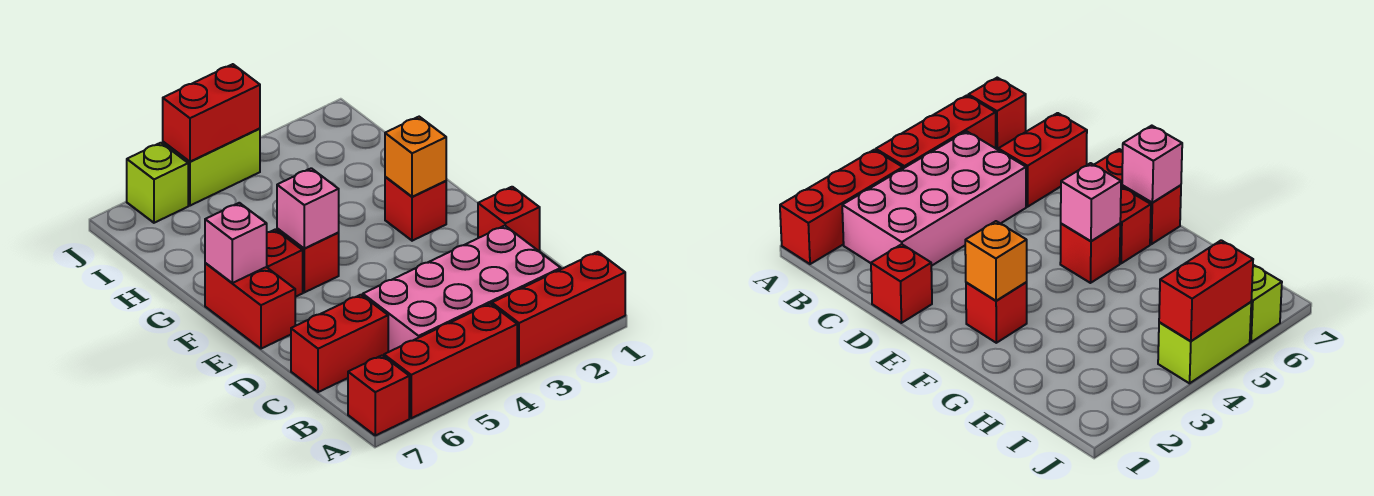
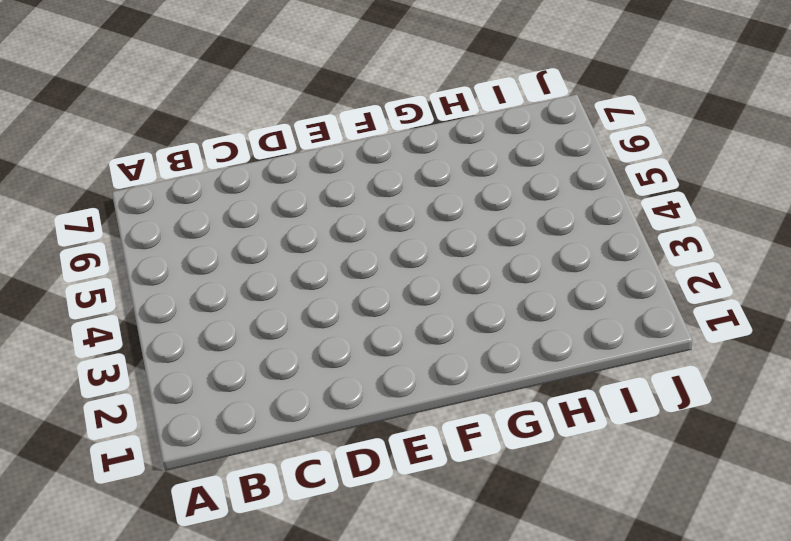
none -> red 1x3 brick [492,252,625,367]
none -> red 1x3 brick [384,304,517,418]
none -> red 1x1 brick [348,355,409,435]

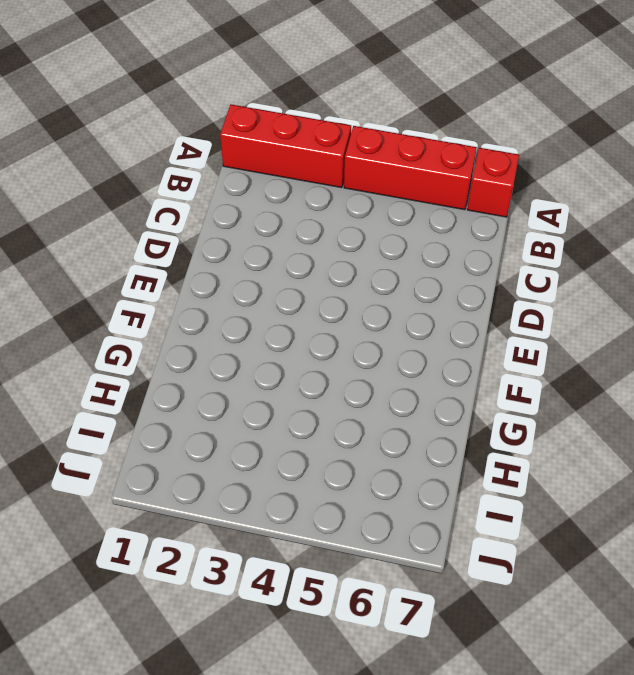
none -> pink 2x4 brick [363,226,561,352]
none -> red 1x2 brick [291,295,388,392]
none -> red 1x1 brick [478,187,540,251]

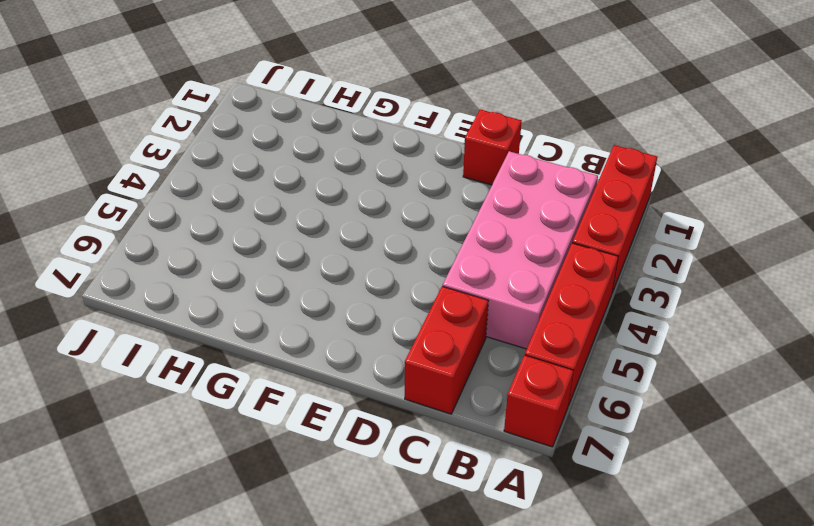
none -> red 1x2 brick [205,263,295,349]
none -> red 1x1 brick [385,177,446,241]
none -> red 1x1 brick [277,228,339,292]

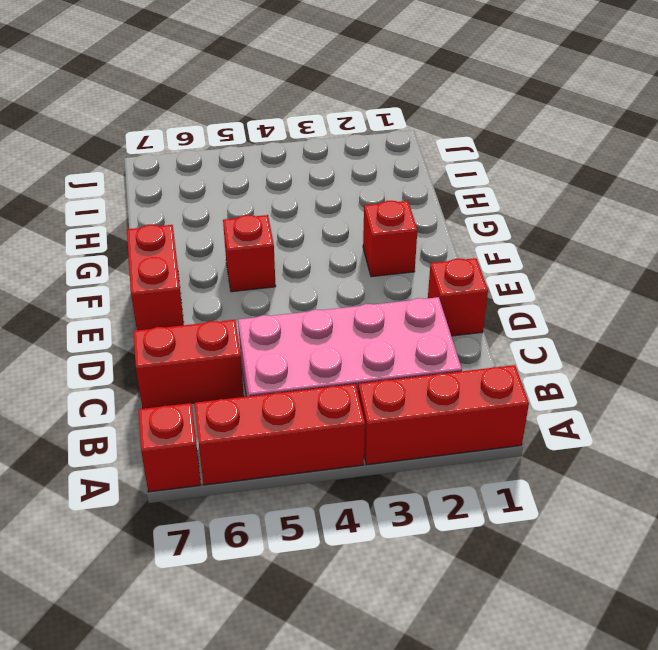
none -> red 1x1 brick [267,229,303,297]
none -> lime 1x2 brick [163,128,260,206]
none -> lime 1x1 brick [127,143,188,223]

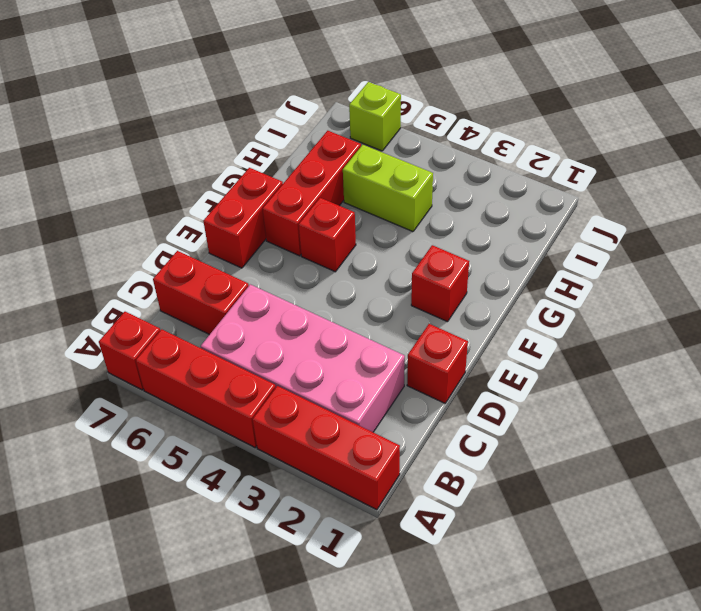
red 1x3 brick [263,131,361,256] -> red 1x1 brick [267,229,303,297]
lime 1x2 brick [343,145,433,232] -> lime 1x2 brick moved to [163,128,260,206]
none -> orange 1x1 brick [385,117,446,197]
none -> pink 1x1 brick [277,168,339,248]
none -> pink 1x1 brick [205,203,267,283]

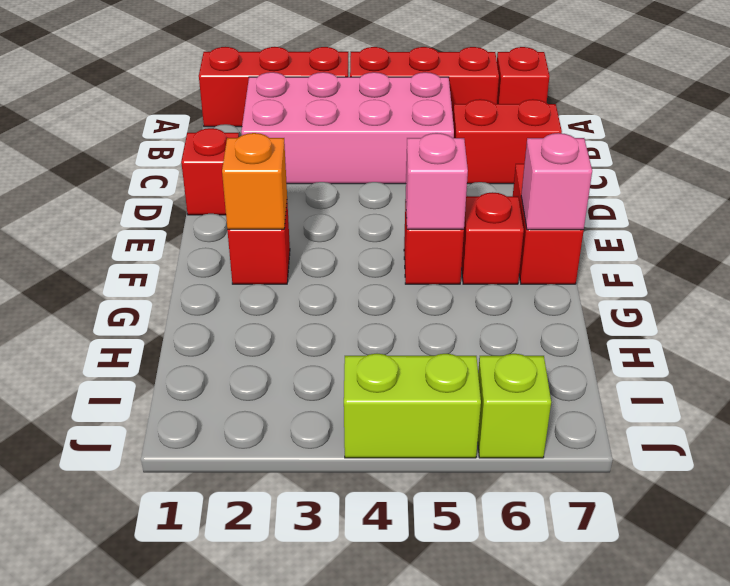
none -> red 1x2 brick [163,64,260,162]

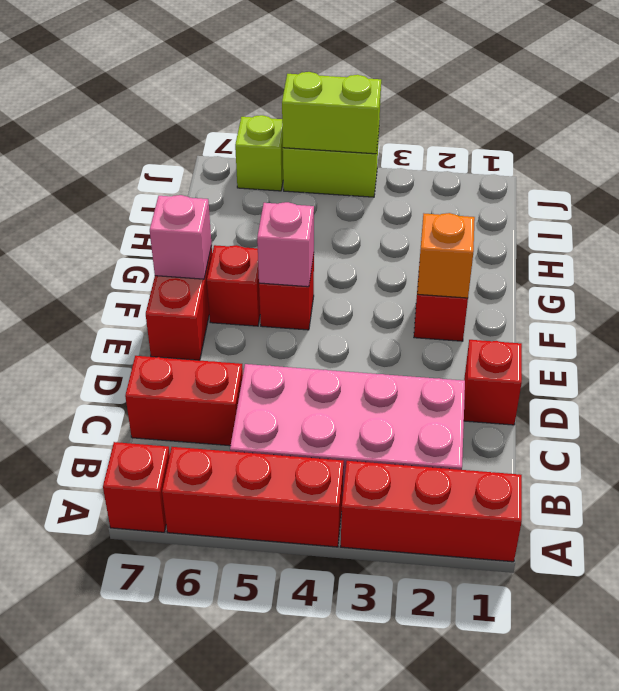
lime 1x2 brick [282,72,381,154] -> red 1x2 brick [163,64,260,162]

